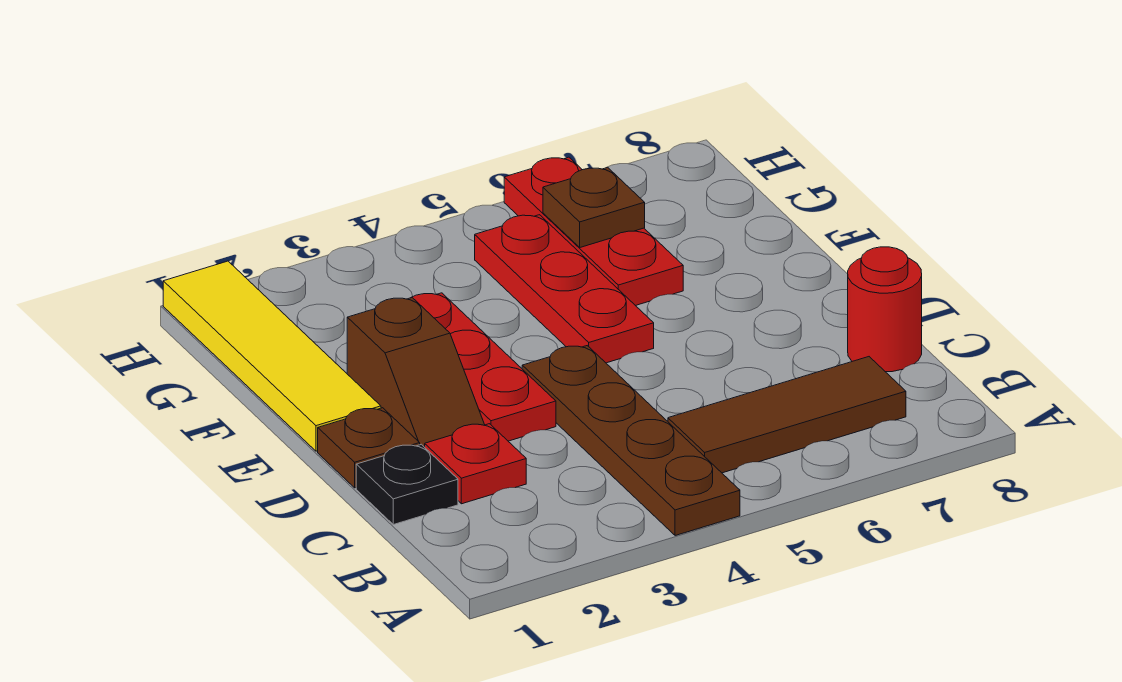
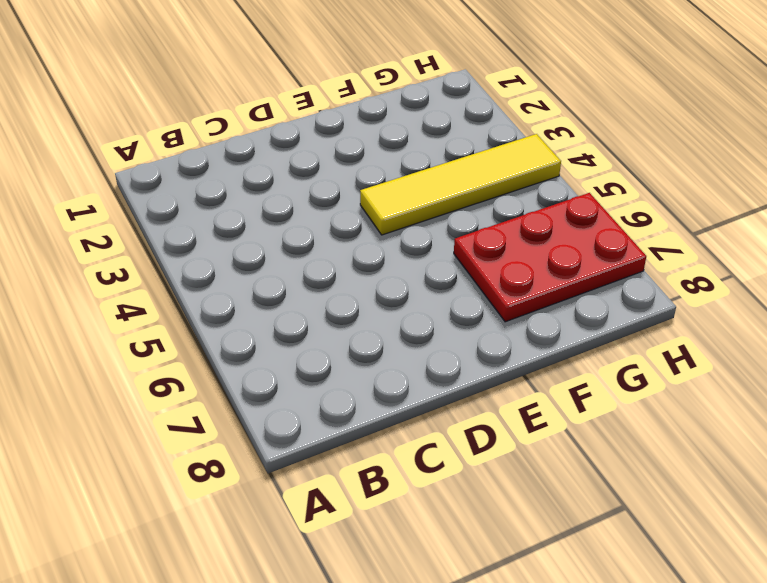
yellow 1x4 tile [360,134,561,235] -> yellow 1x4 tile moved to [163,261,381,451]
red 2x3 plate [454,193,646,322] -> red 1x3 plate [504,157,683,306]
none -> brown 1x4 plate [522,346,740,536]
none -> brown 1x3 tile [668,357,906,473]
none -> black 1x1 plate [356,444,458,525]

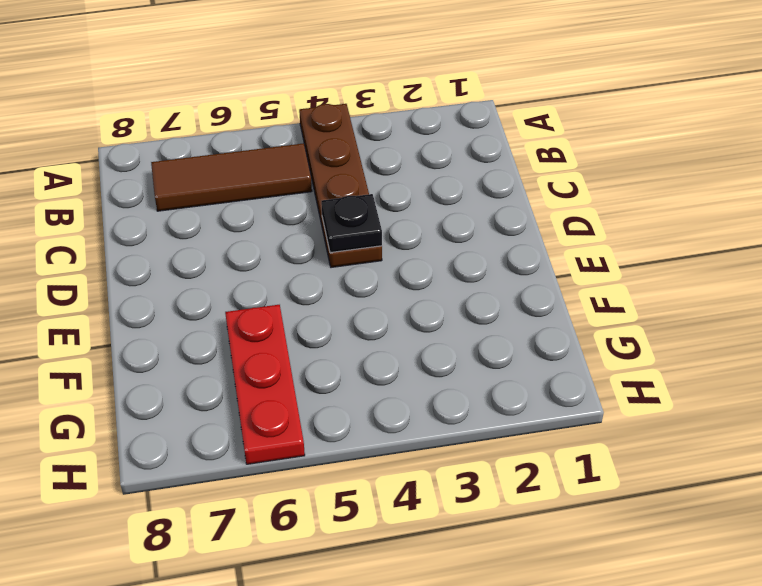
black 1x1 plate [321,194,382,253] -> black 1x1 plate moved to [356,444,458,525]
none -> red 1x1 plate [425,424,526,504]
none -> red 1x1 round brick [848,247,922,372]
none -> brown 1x1 plate [318,408,420,488]

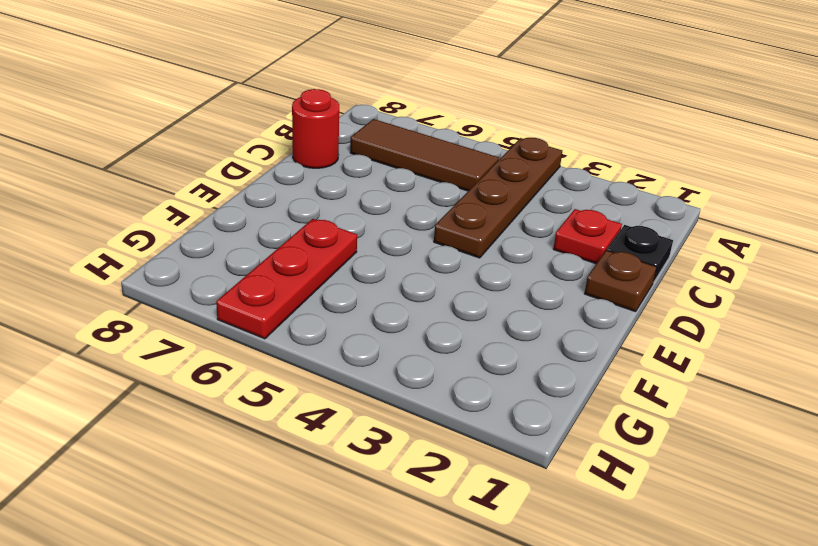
none -> brown 1x2 slope [347,298,485,447]
none -> red 1x3 plate [411,293,556,441]
none -> yellow 1x4 tile [163,261,381,451]

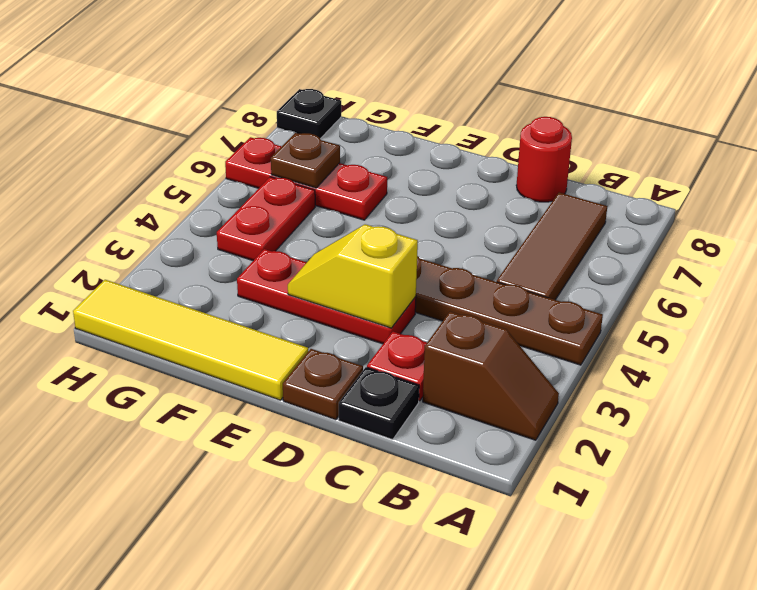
brown 1x2 slope [423,312,559,440] -> brown 1x2 slope moved to [347,298,485,447]
yellow 1x2 slope [288,224,418,328] -> none
red 1x2 plate [217,177,315,261] -> red 1x3 plate [475,215,654,363]
black 1x1 plate [277,89,341,139] -> none

